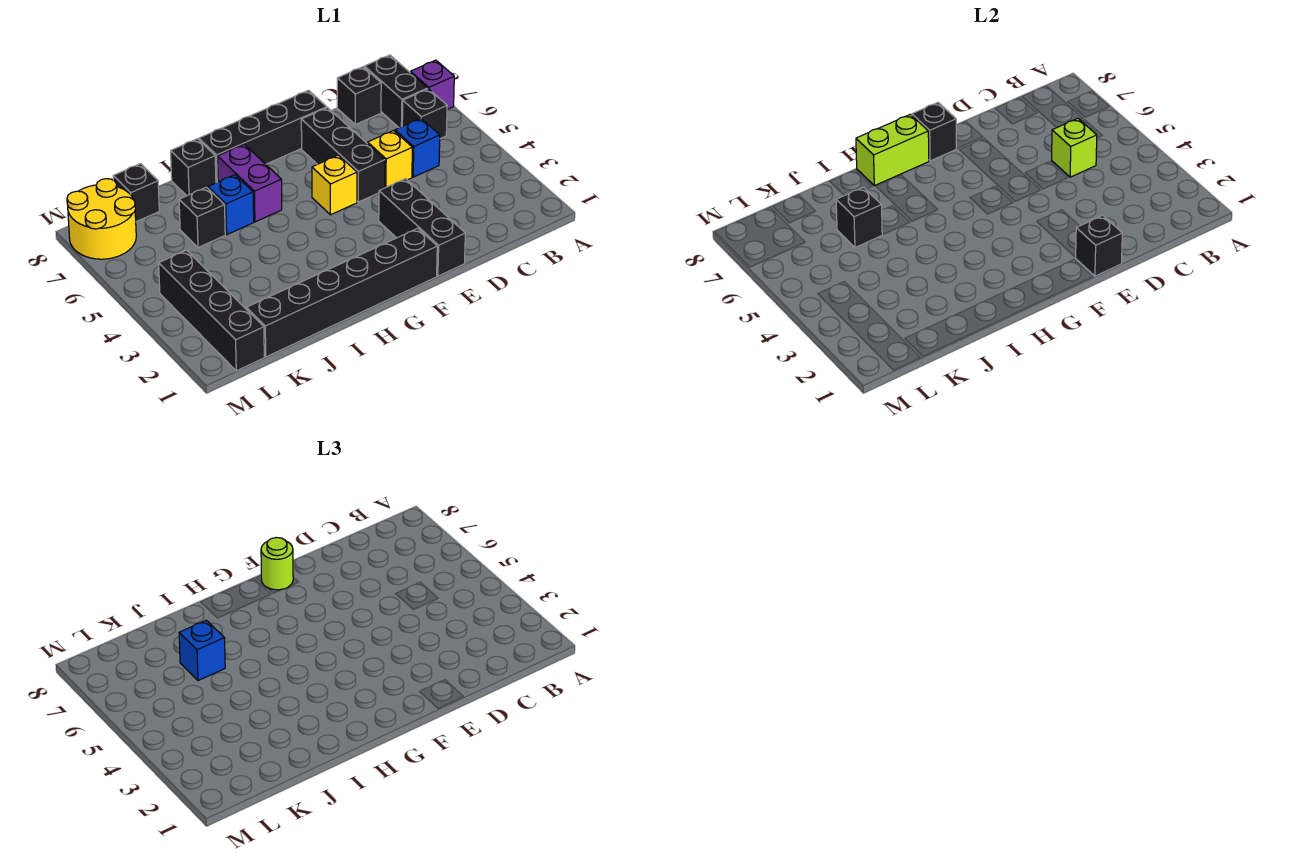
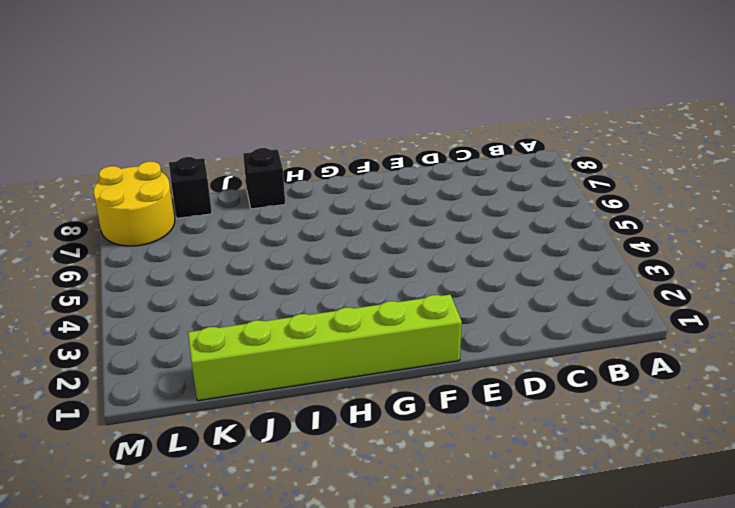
lime 1x6 brick [188,295,462,401] -> black 1x6 brick [246,228,437,357]
none -> purple 1x1 brick [410,60,454,109]
none -> black 1x1 brick [402,89,447,139]
none -> black 1x2 brick [364,55,428,128]

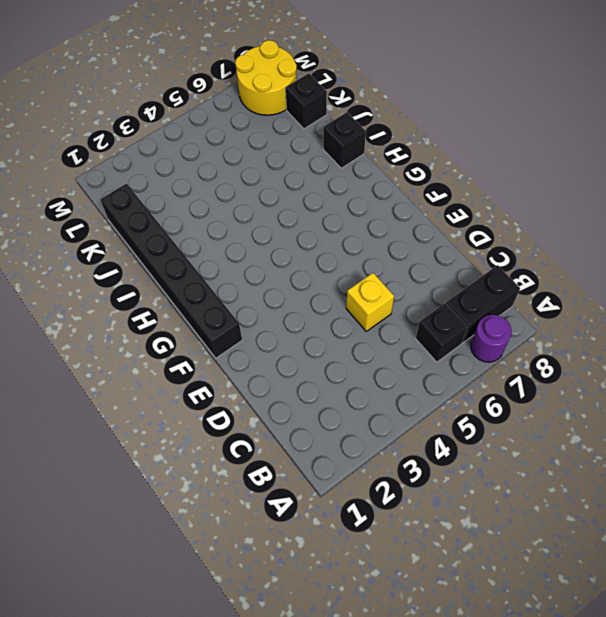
purple 1x1 round brick [471,315,512,362] -> purple 1x1 brick [410,60,454,109]
none -> blue 1x1 brick [395,118,440,177]
none -> black 1x1 brick [337,67,381,124]
none -> black 1x3 brick [379,179,465,276]

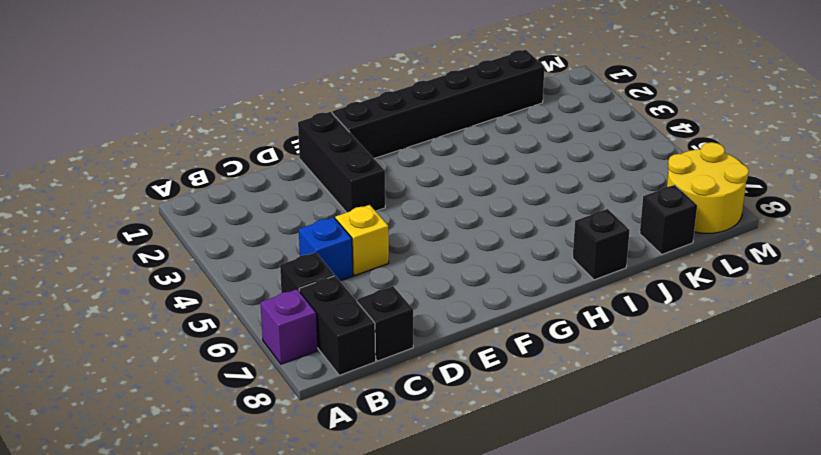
none -> black 1x3 brick [301,108,385,202]
none -> black 1x4 brick [199,90,327,183]
none -> yellow 1x1 brick [312,155,357,215]

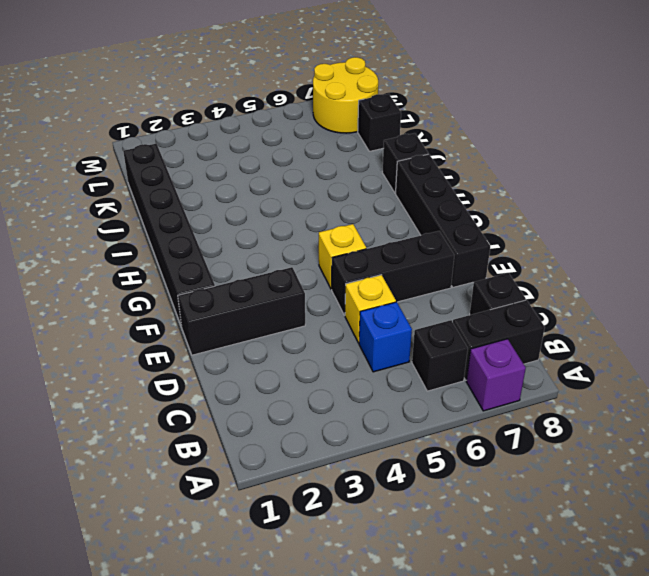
none -> purple 1x2 brick [218,144,282,222]
none -> blue 1x1 brick [208,175,254,234]
none -> black 1x1 brick [179,187,225,248]

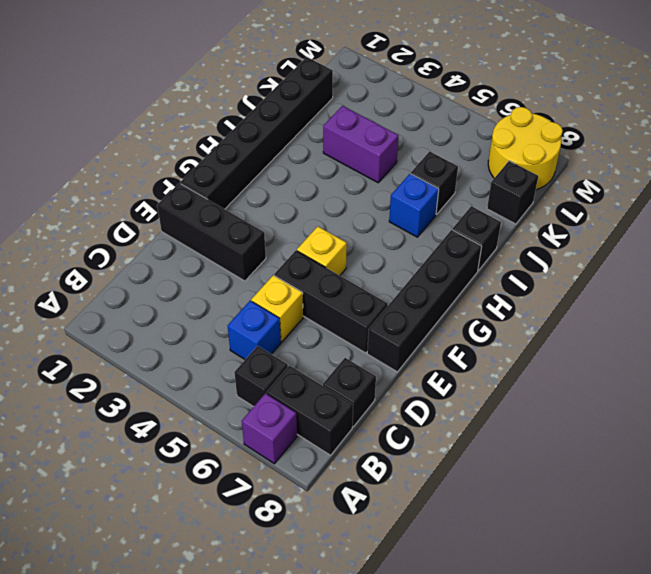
purple 1x2 brick [323,106,399,183] -> purple 1x2 brick moved to [218,144,282,222]
none -> black 1x4 brick [159,250,264,371]
none -> lime 1x1 brick [1052,118,1097,177]
none -> black 1x1 brick [1075,215,1122,276]

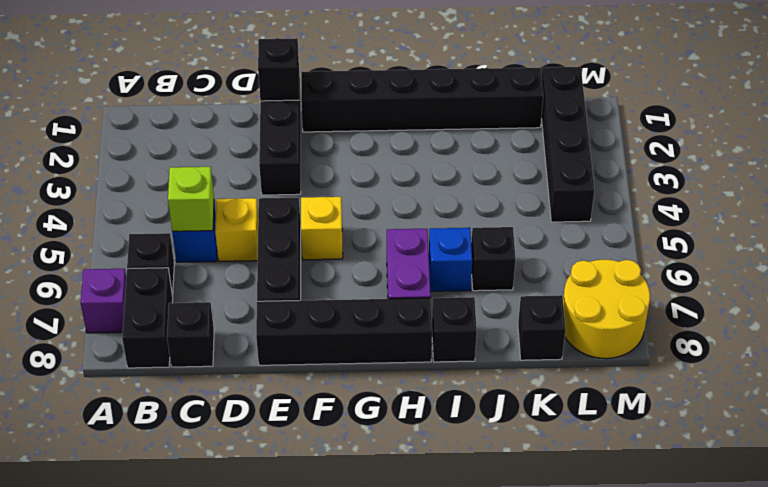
none -> black 1x1 brick [912,103,956,161]
none -> lime 1x2 brick [856,114,929,186]
none -> black 1x1 brick [836,187,882,248]

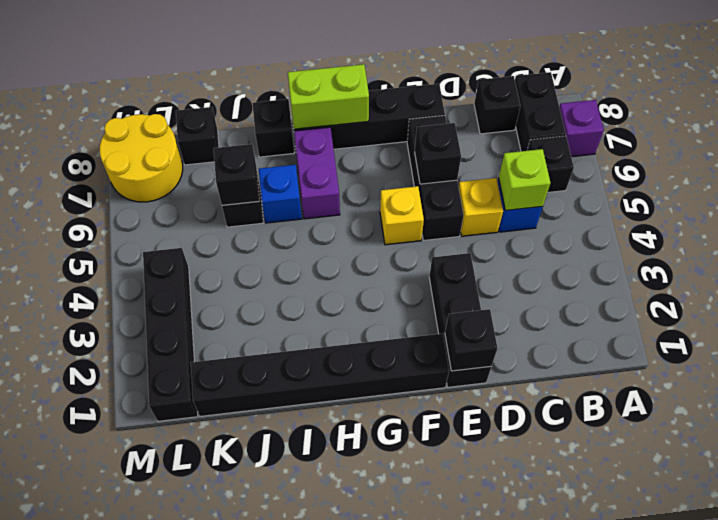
black 1x1 brick [415,123,461,184] -> black 1x1 brick moved to [912,103,956,161]
none -> lime 1x1 round brick [261,537,293,590]
none -> blue 1x1 brick [179,620,225,681]

